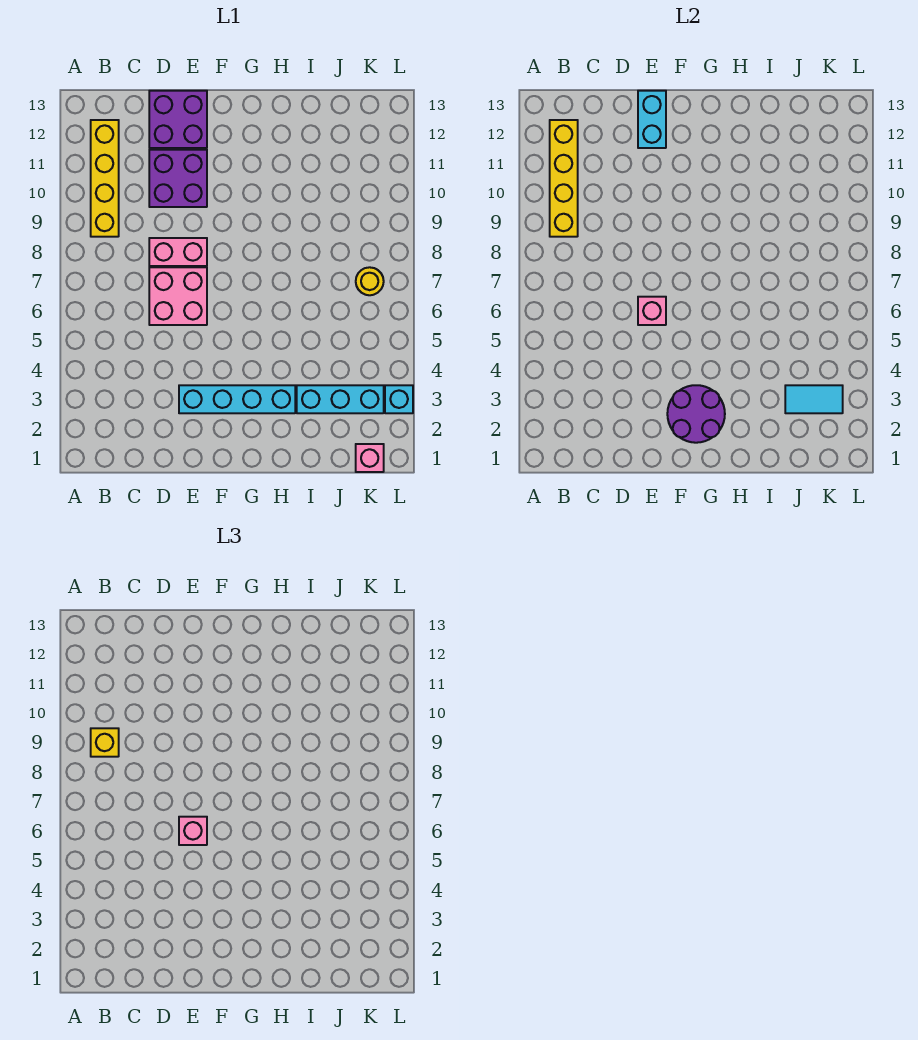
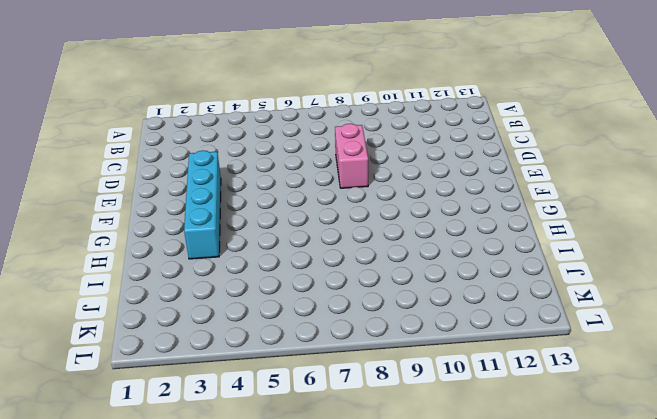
none -> yellow 1x4 brick [91,120,119,237]
none -> pink 2x2 brick [149,267,207,325]
none -> purple 2x2 brick [149,150,207,207]

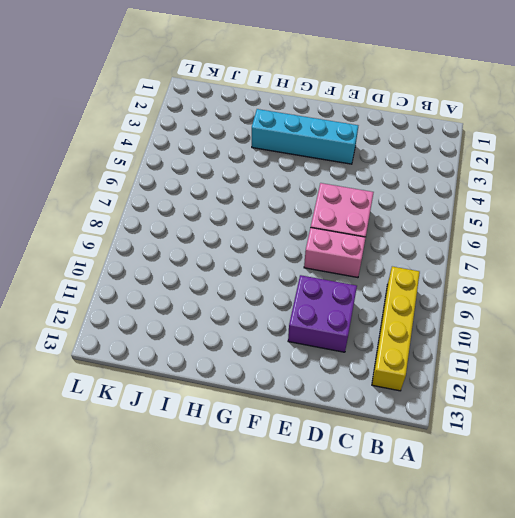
none -> purple 2x2 brick [149,91,207,148]
none -> cyan 1x3 brick [297,385,384,413]
none -> pink 1x1 brick [356,444,384,472]

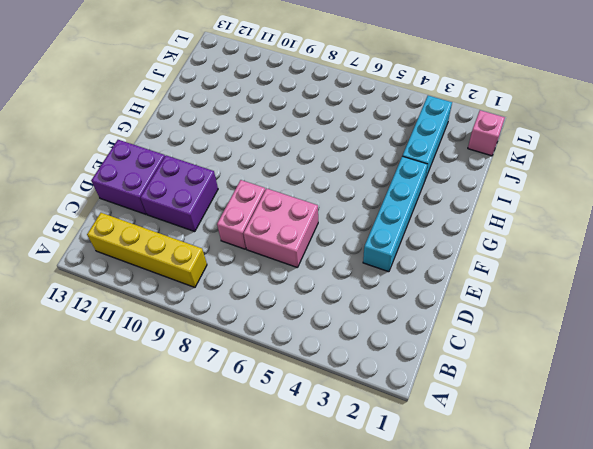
none -> yellow 1x1 round brick [356,267,384,295]
none -> cyan 1x1 brick [385,385,413,413]
none -> yellow 1x4 brick [550,120,578,237]

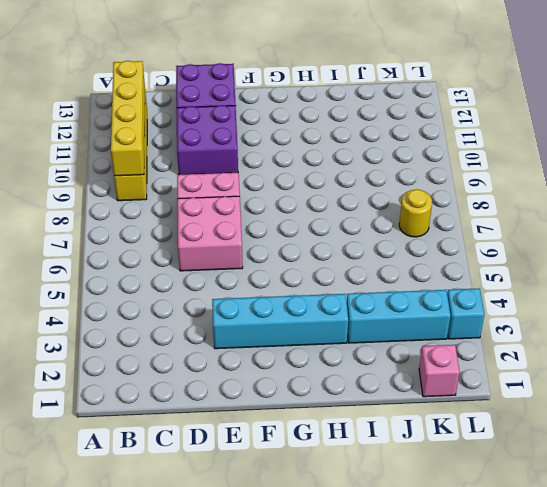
none -> pink 1x1 brick [638,297,666,325]
none -> cyan 1x2 brick [638,91,666,148]
none -> purple 2x2 round brick [667,385,725,443]

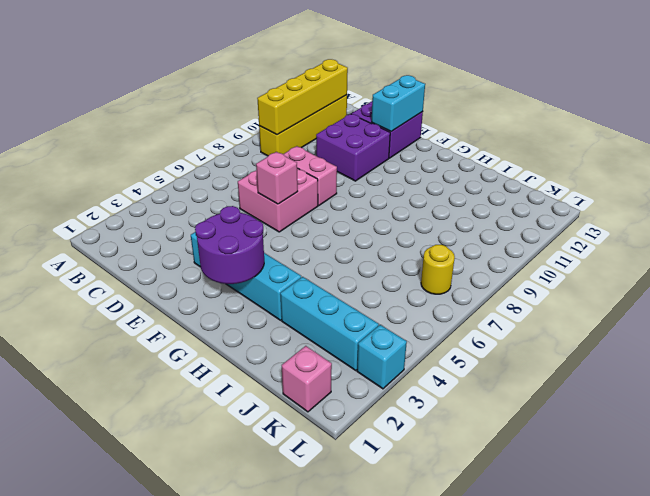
none -> cyan 1x2 tile [785,385,843,413]
none -> yellow 1x1 brick [91,728,119,757]
none -> pink 1x1 brick [179,817,207,845]

